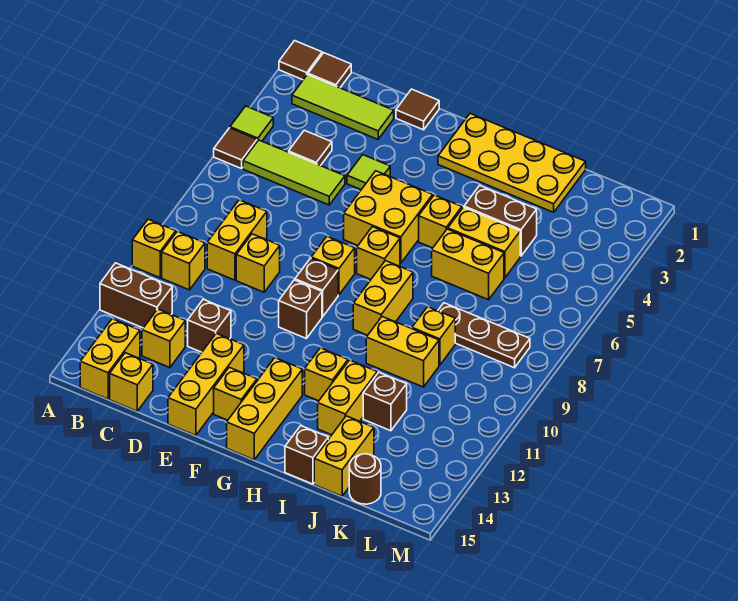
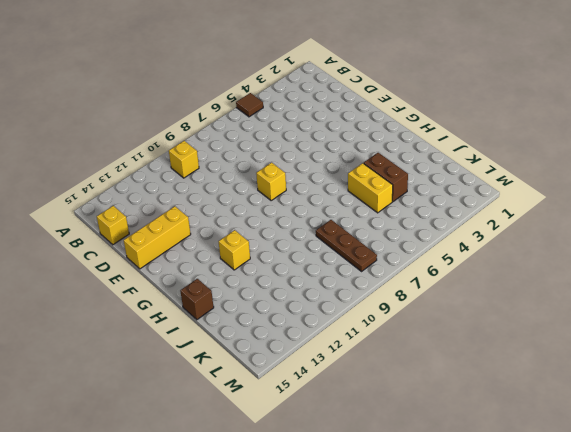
none -> brown 1x1 tile [279,41,322,80]
none -> lime 1x1 tile [230,106,273,141]
none -> yellow 1x1 brick [132,219,176,278]
none -> brown 1x2 brick [100,263,172,328]

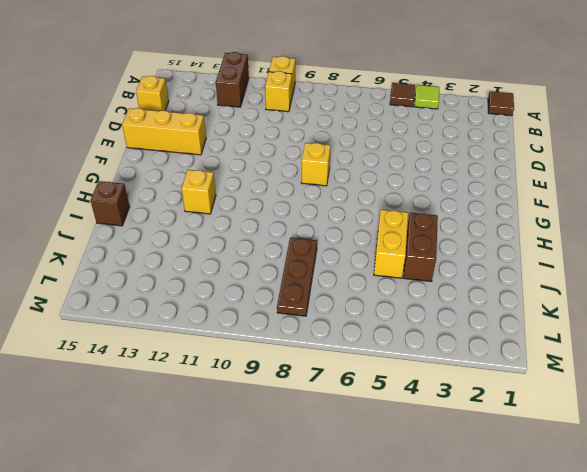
none -> brown 1x1 tile [308,53,351,88]
none -> lime 1x3 tile [292,75,394,139]
none -> lime 1x3 tile [243,140,345,205]
none -> yellow 1x2 brick [80,319,140,399]

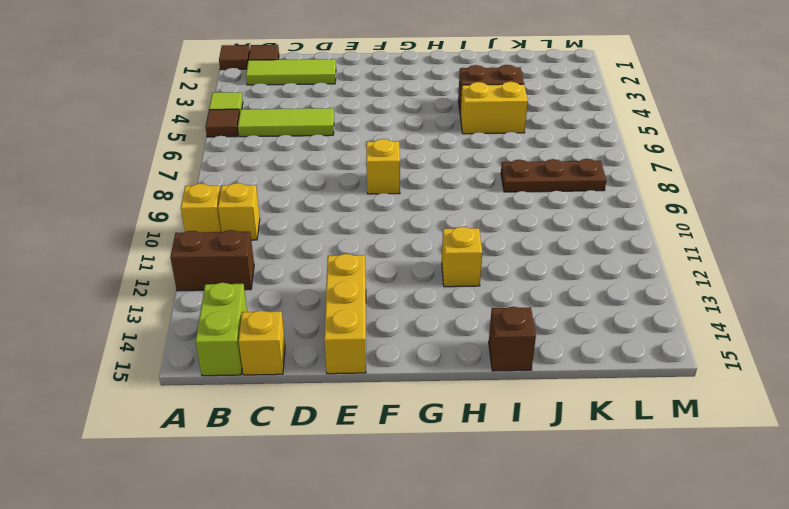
lime 1x2 brick [196,283,247,376] -> yellow 1x2 brick [80,319,140,399]
none -> brown 1x1 tile [289,130,332,166]
none -> yellow 1x2 brick [207,200,267,280]
none -> yellow 1x1 brick [142,309,185,368]
none -> yellow 1x1 brick [236,234,280,292]

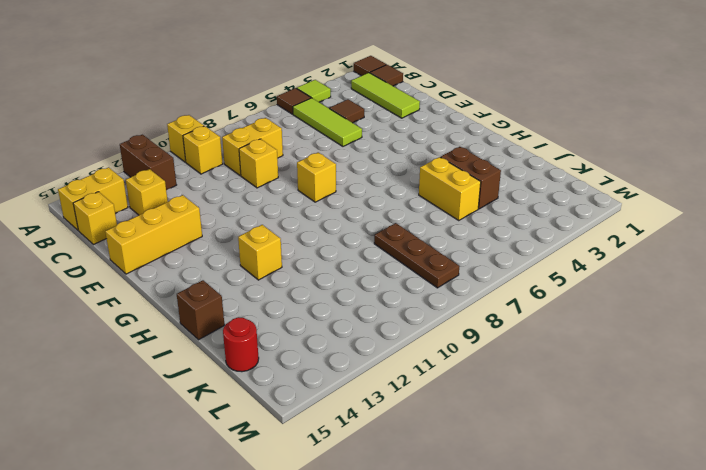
red 1x1 round brick [223,317,259,372] -> brown 1x1 round brick [349,454,381,504]
none -> brown 1x1 brick [188,299,231,352]
none -> brown 1x1 tile [396,89,439,130]
none -> lime 1x1 tile [347,155,390,190]
none -> yellow 2x2 brick [344,171,433,263]

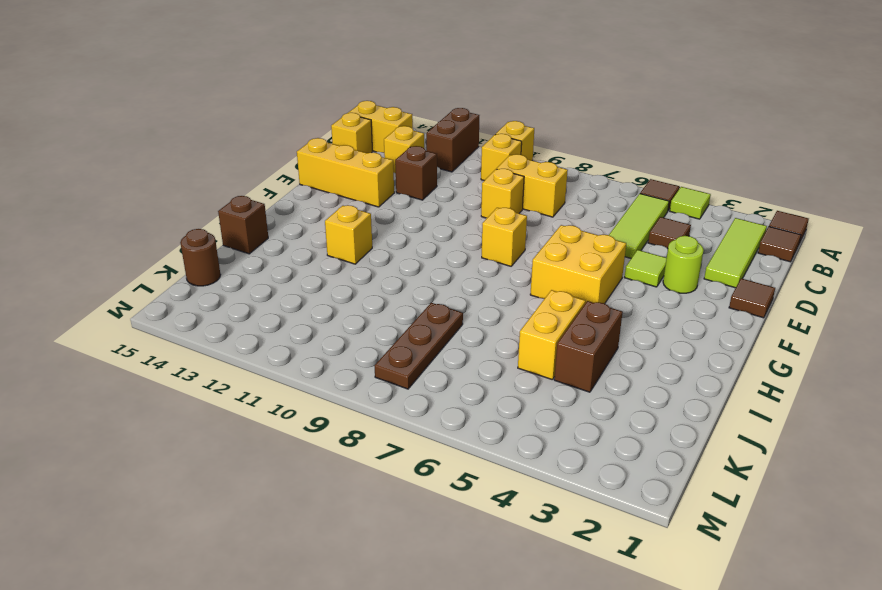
lime 1x1 round brick [663,236,704,293] -> none
none -> brown 1x1 brick [295,258,338,317]
none -> brown 1x1 brick [279,280,322,339]
none -> yellow 1x1 brick [214,367,257,420]
none -> yellow 2x4 plate [438,114,586,212]

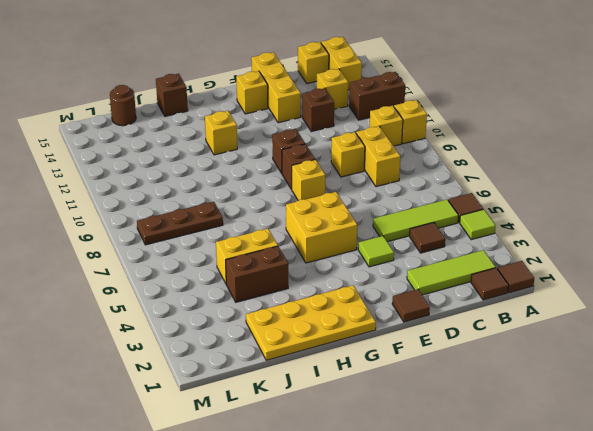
none -> yellow 1x1 brick [357,227,400,279]
none -> yellow 1x3 brick [227,358,302,460]
none -> yellow 1x1 brick [419,195,462,248]
none -> yellow 1x2 brick [353,261,413,335]

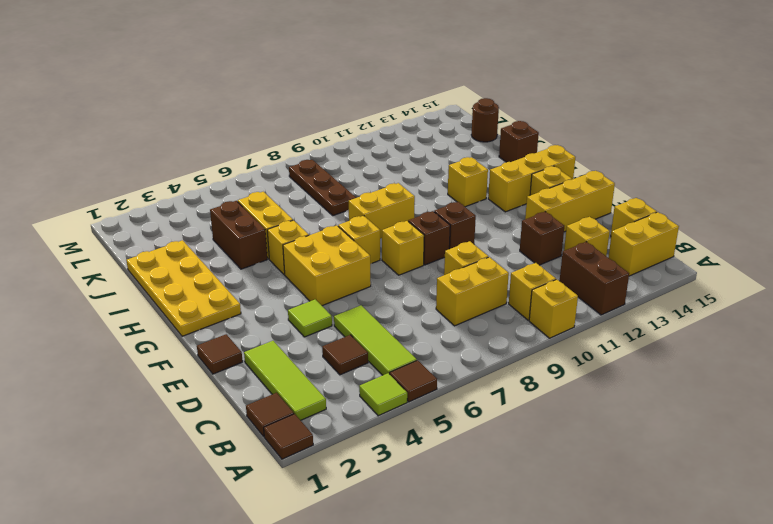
none -> yellow 1x2 brick [432,229,504,300]
none -> yellow 1x2 brick [366,317,439,387]
none -> yellow 1x2 brick [318,360,377,435]
none -> yellow 1x1 brick [412,307,455,365]

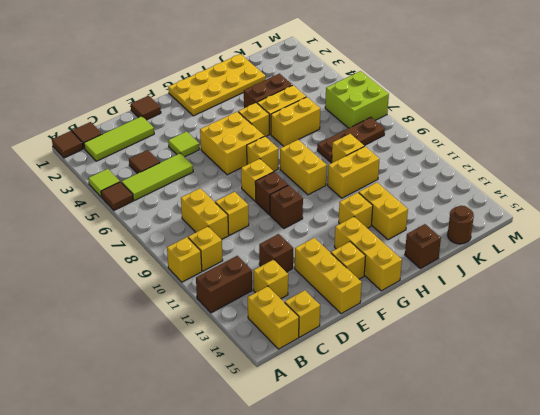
lime 2x2 brick [325,71,389,128] -> none
none -> brown 1x1 brick [363,372,407,431]
none -> yellow 1x2 brick [314,416,374,496]

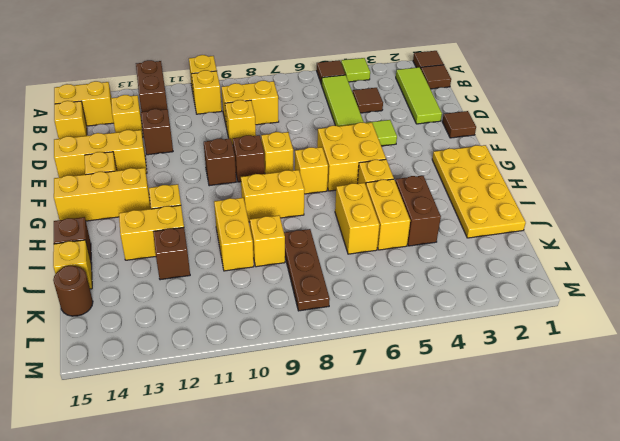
yellow 1x1 brick [53,240,92,289] -> yellow 1x2 brick [314,416,374,496]

